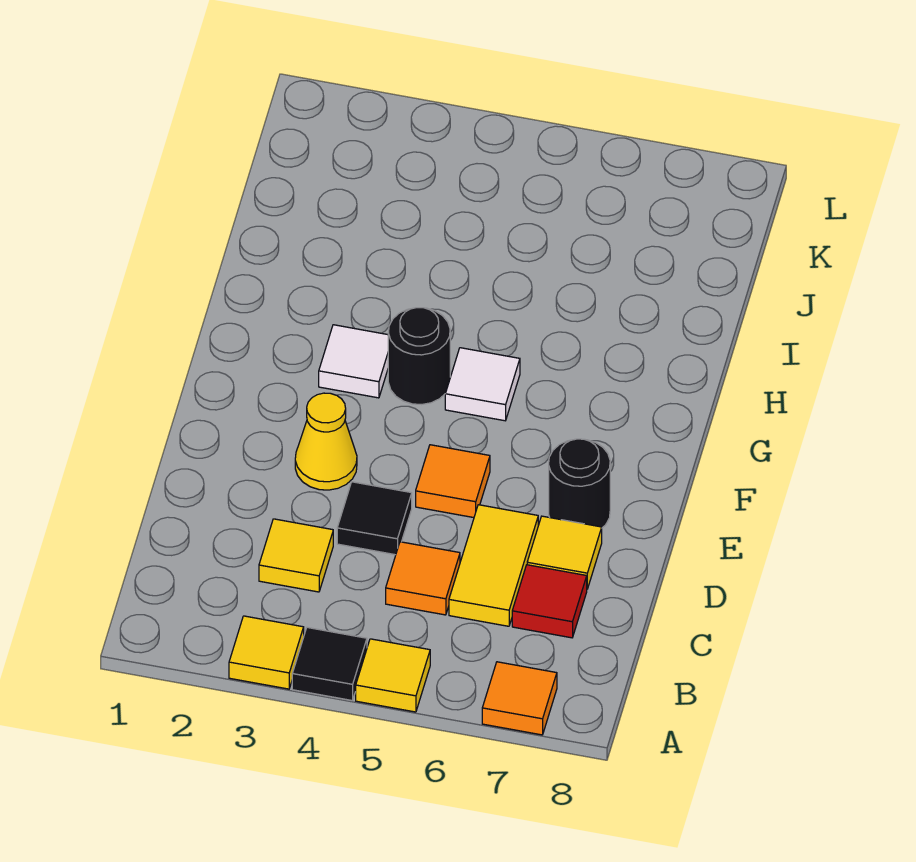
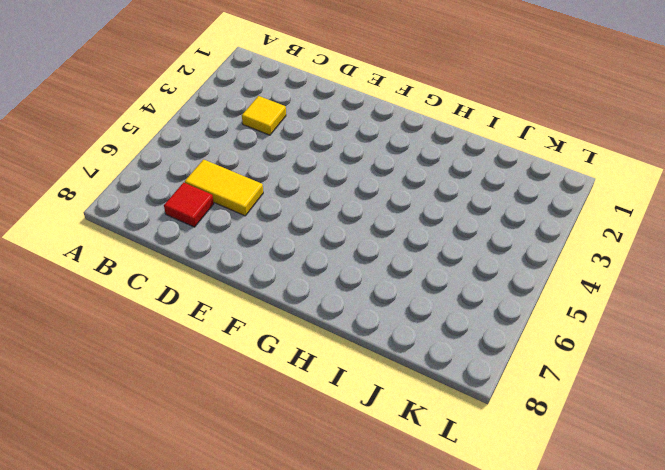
none -> yellow 1x1 tile [229,616,304,689]
none -> black 1x1 tile [292,627,367,701]
none -> yellow 1x1 tile [356,639,430,712]

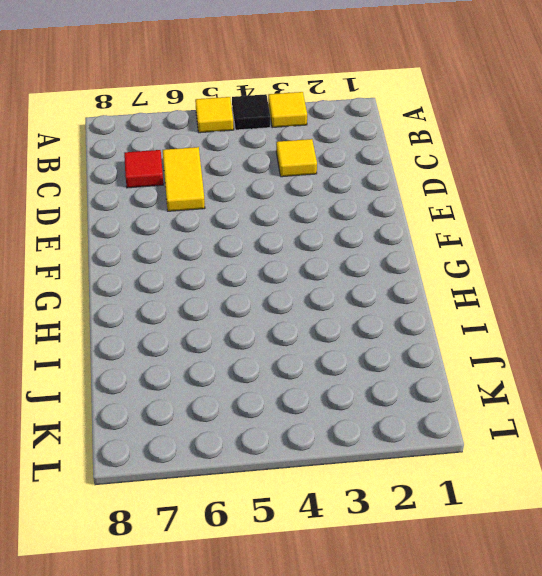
none -> orange 1x1 tile [482,662,557,735]
none -> orange 1x1 tile [386,542,460,615]
none -> black 1x1 tile [337,482,412,555]

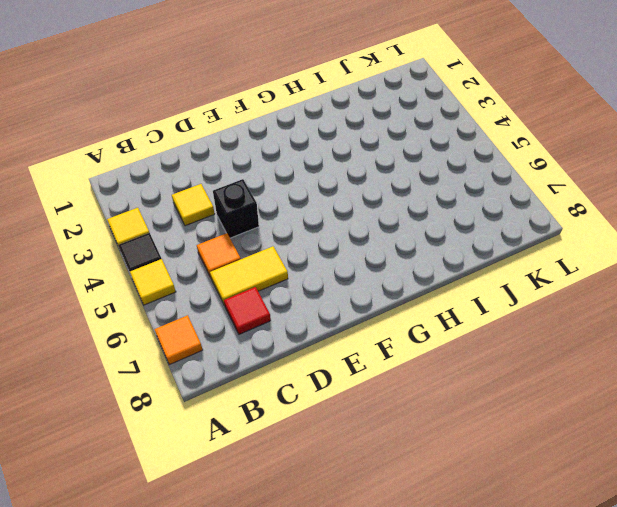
black 1x1 brick [213,179,259,238] -> black 1x1 tile [337,482,412,555]
none -> yellow 1x1 tile [527,516,602,589]
none -> yellow 1x1 cone [295,393,357,490]
none -> orange 1x1 tile [416,445,490,518]

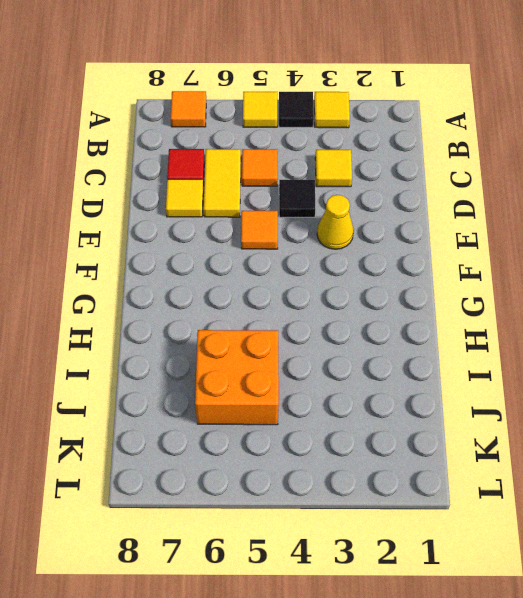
orange 2x2 brick [195,330,279,425] -> none
none -> black 1x1 round brick [549,439,610,528]
none -> white 1x1 tile [319,325,388,398]
none -> black 1x1 round brick [388,308,450,405]

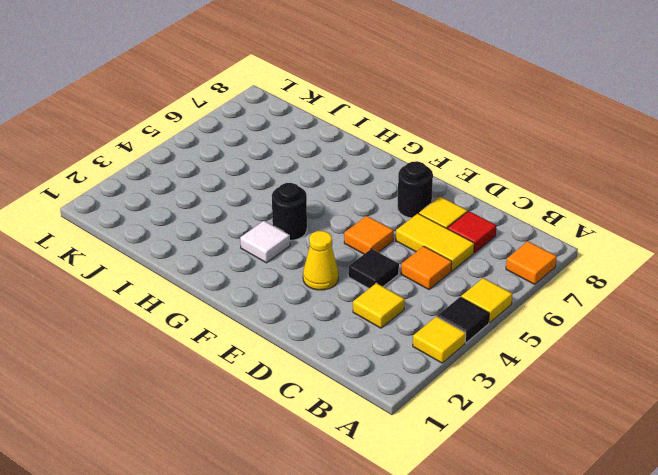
none -> white 1x1 tile [445,348,520,421]

